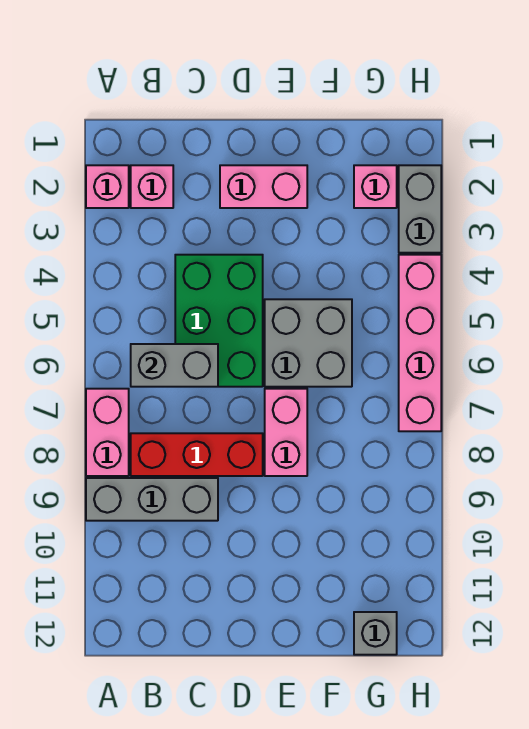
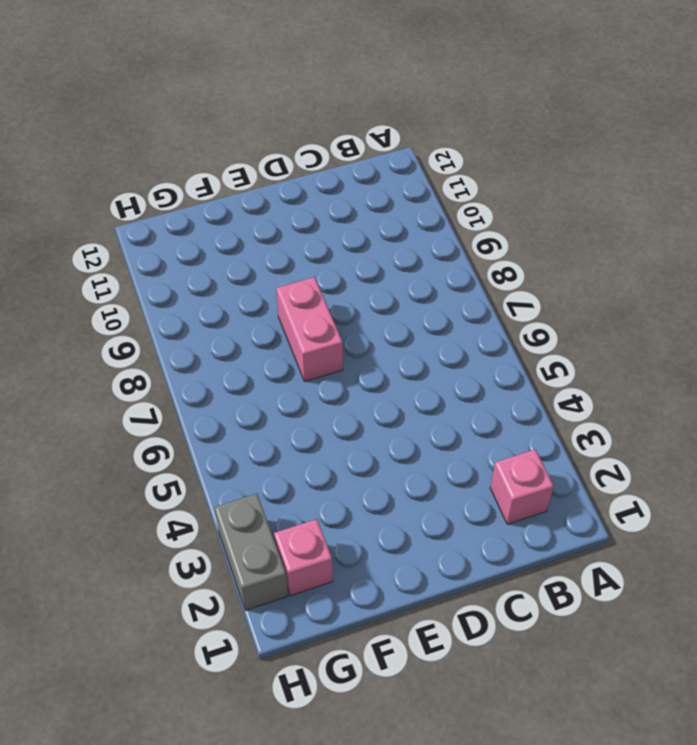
none -> pink 1x1 brick [86,165,129,208]
none -> pink 1x2 brick [86,389,129,476]
none -> grey 1x3 brick [86,478,218,521]

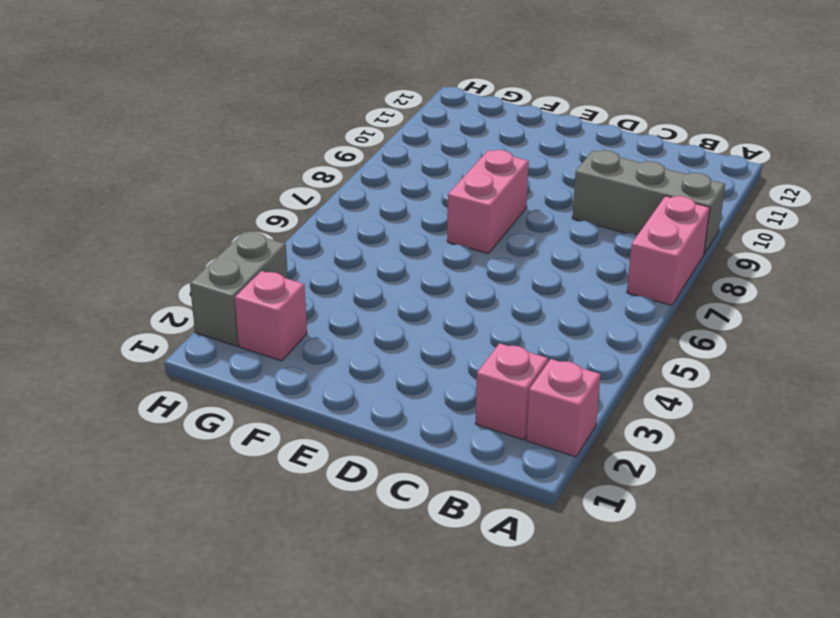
none -> red 1x3 brick [131,433,263,476]
none -> green 2x3 brick [175,255,263,387]
none -> pink 1x2 brick [220,165,307,208]

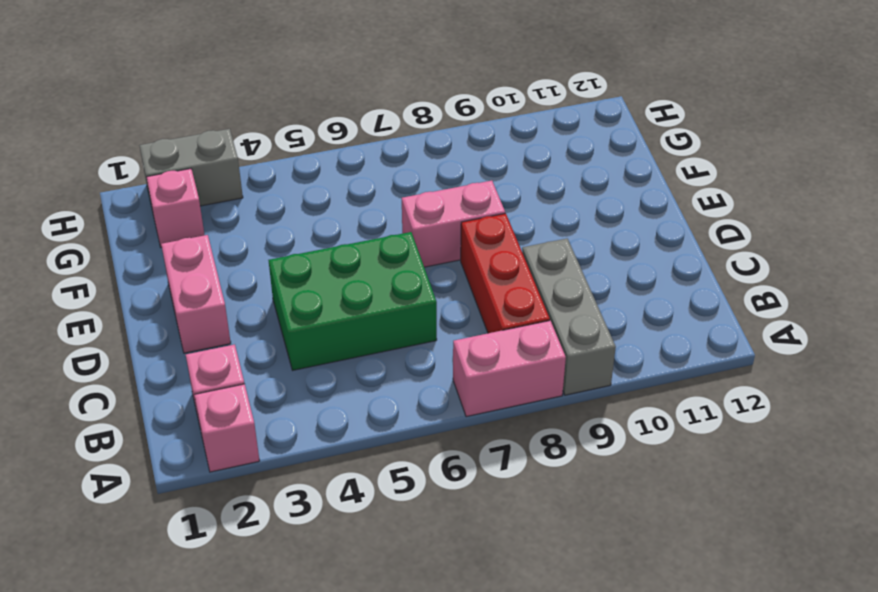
none -> grey 2x2 brick [265,299,352,387]
none -> grey 1x1 brick [354,612,397,655]
none -> pink 1x4 brick [399,255,441,431]

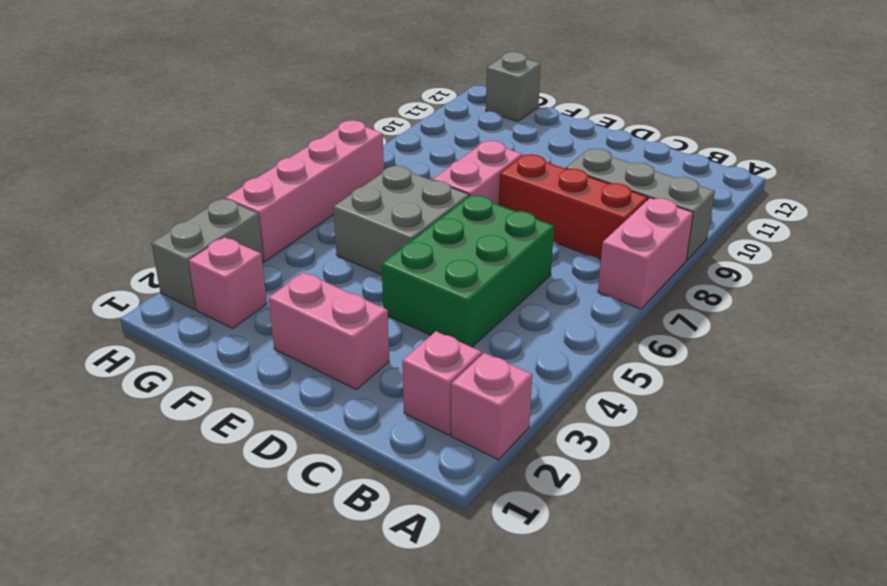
none -> grey 1x2 brick [131,344,218,387]

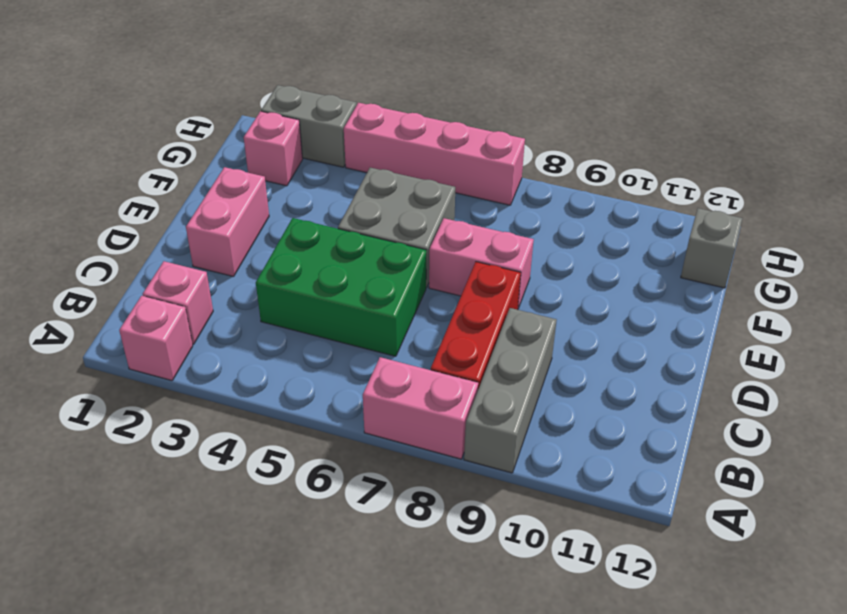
none -> grey 1x2 brick [131,344,218,387]

